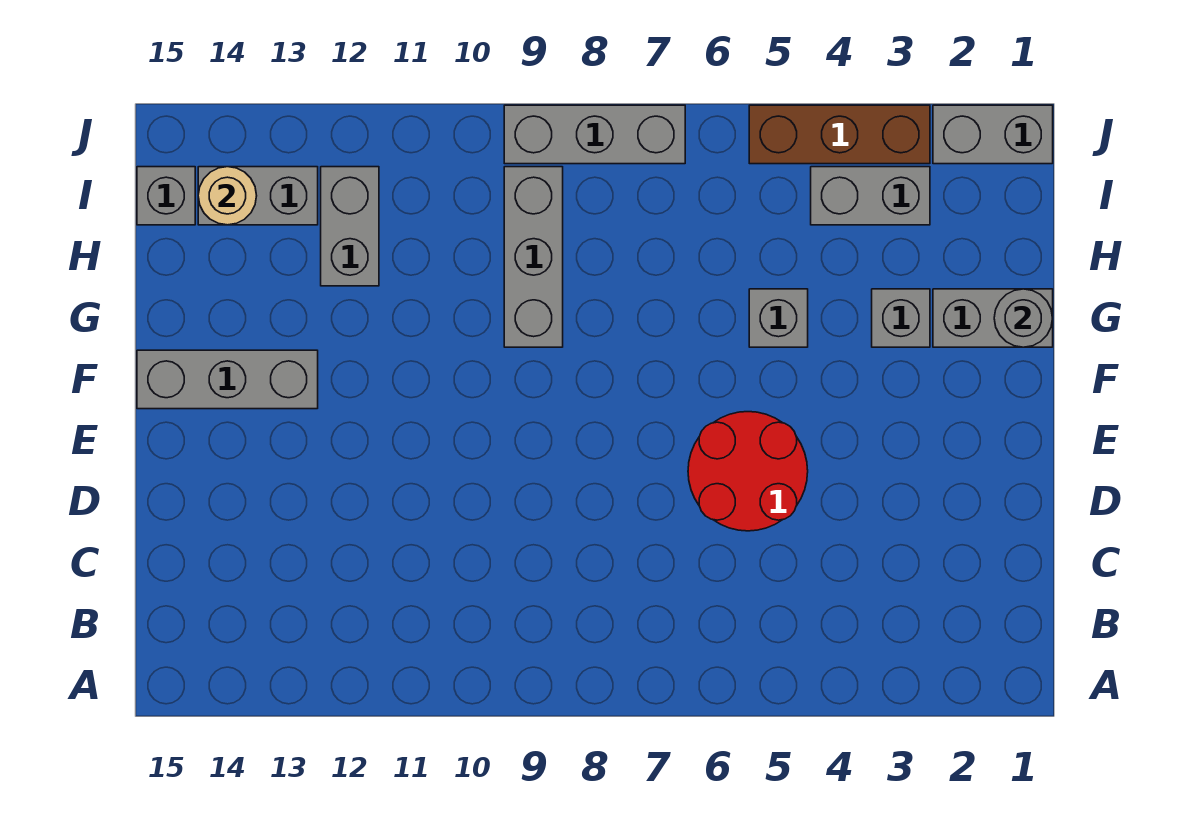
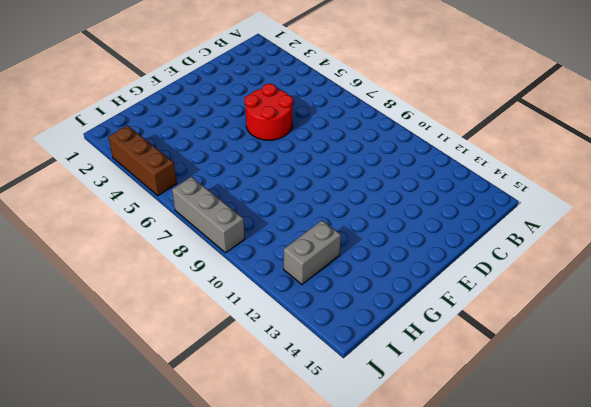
none -> grey 1x3 brick [137,350,318,409]
none -> grey 1x2 brick [933,289,1053,347]
none -> grey 1x1 brick [872,289,930,347]

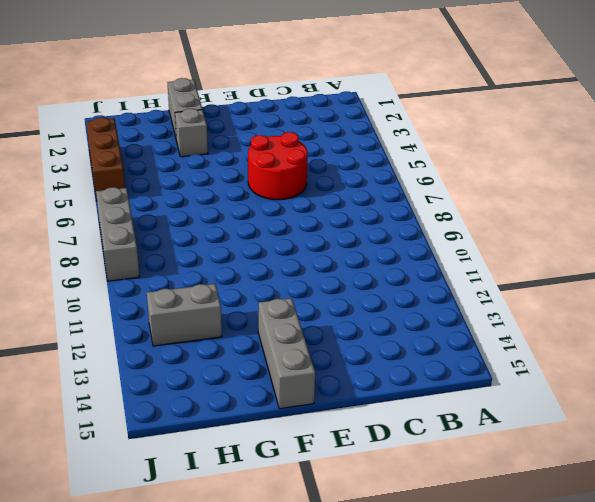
none -> grey 1x1 brick [749,289,808,347]
none -> grey 1x3 brick [504,167,563,347]
none -> grey 1x2 brick [811,167,930,225]

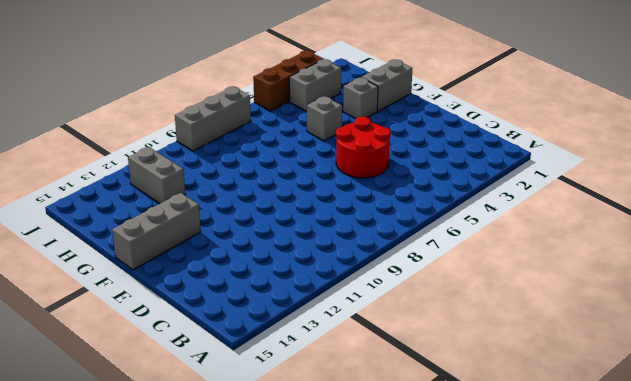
none -> grey 1x3 brick [504,167,563,347]
none -> grey 1x2 brick [198,167,318,225]
none -> grey 1x1 brick [137,167,195,225]

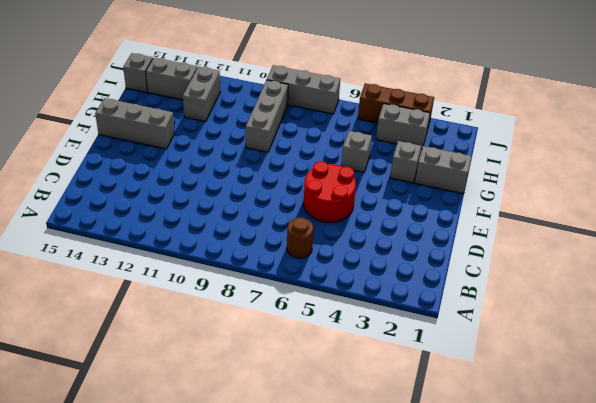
brown 1x1 round brick [287,218,314,258] -> none
none -> grey 1x2 brick [933,105,1053,164]
none -> grey 1x1 round brick [994,289,1053,347]
none -> tan 1x1 round brick [198,167,257,225]

